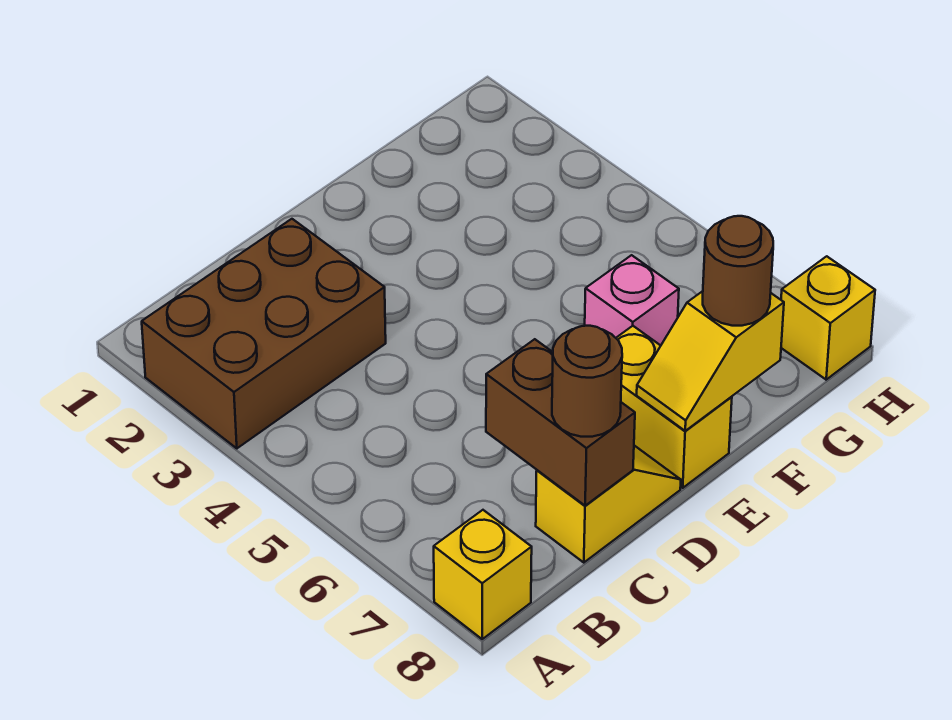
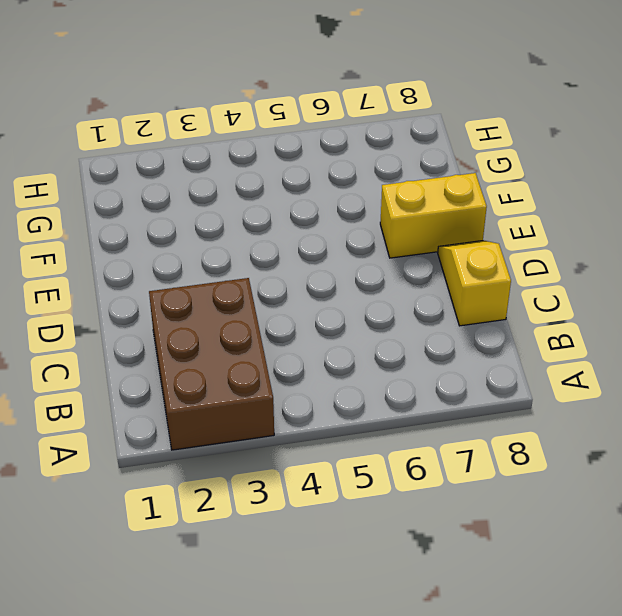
none -> yellow 1x1 brick [434,510,532,639]
none -> pink 1x1 brick [585,255,679,345]

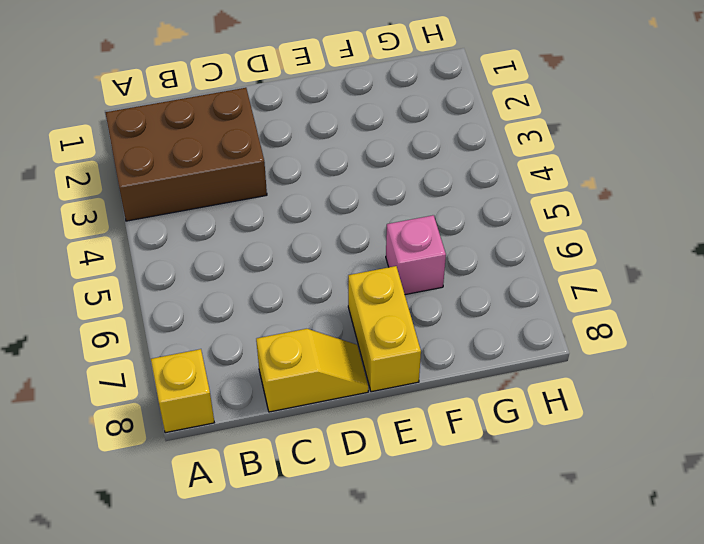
none -> yellow 1x1 brick [781,256,875,380]
none -> brown 1x2 brick [486,339,635,506]

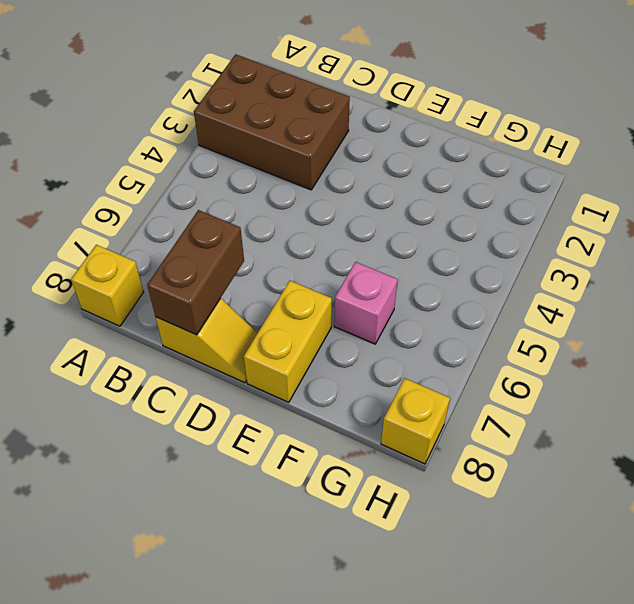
none -> yellow 1x2 slope [637,291,784,431]
none -> brown 1x1 round brick [552,326,622,437]

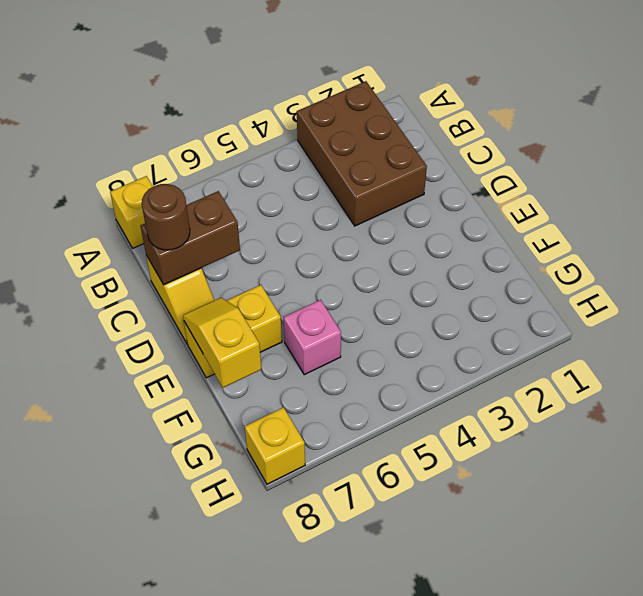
none -> brown 1x1 round brick [703,216,773,326]

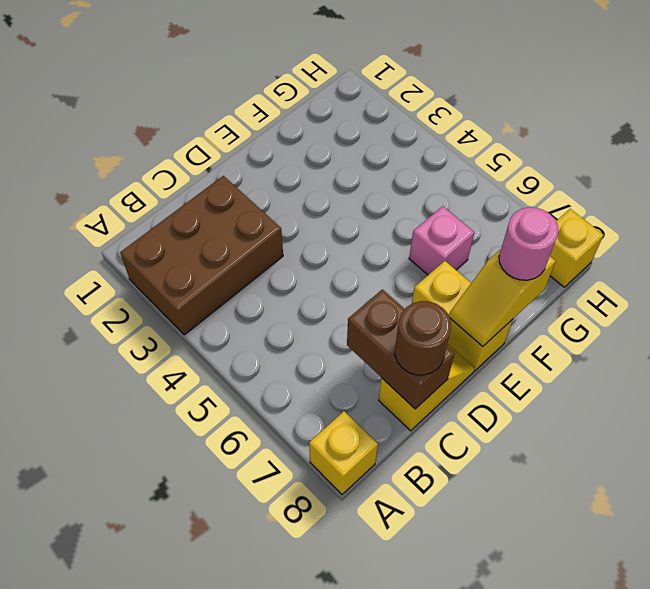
pink 1x1 round brick [499,207,558,280] -> brown 1x1 round brick [703,216,773,326]

